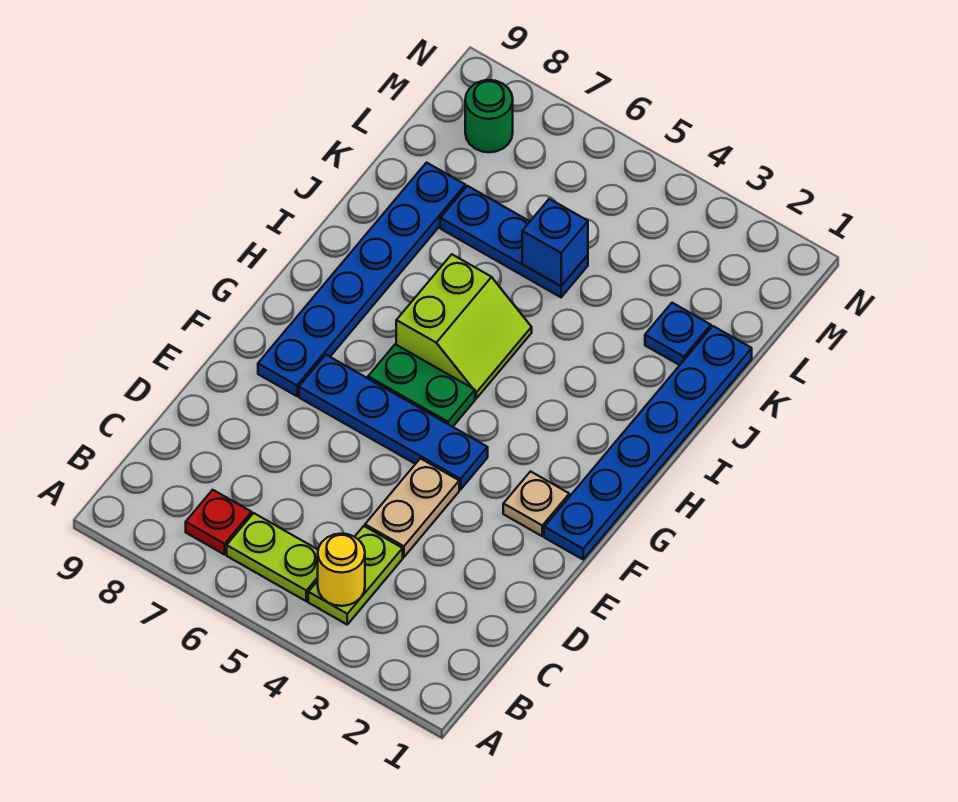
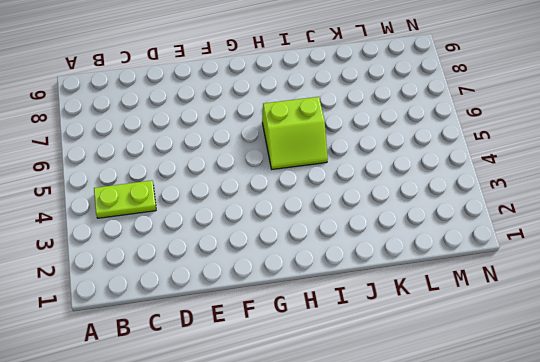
none -> lime 1x2 plate [227,513,318,601]
none -> red 1x1 plate [186,490,252,555]
none -> tan 1x2 plate [365,458,459,557]

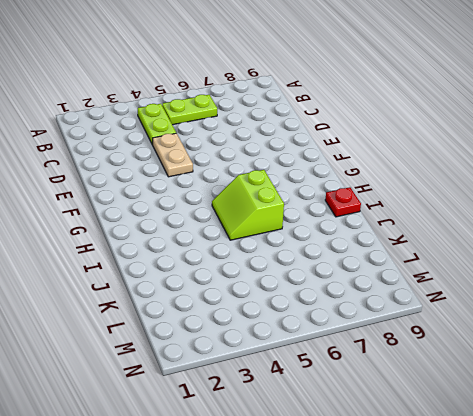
red 1x1 plate [325,187,361,217] -> red 1x1 plate moved to [186,490,252,555]
none -> blue 1x6 plate [544,326,752,559]
none -> tan 1x1 plate [503,471,569,536]
none -> blue 1x4 plate [299,355,488,490]

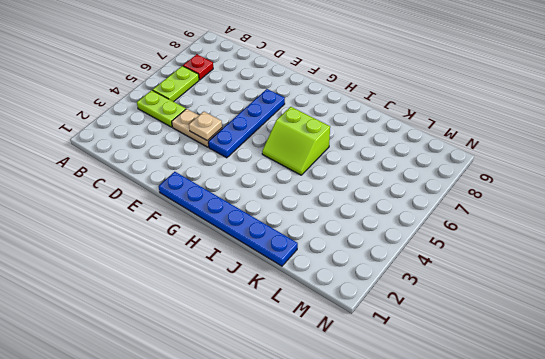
tan 1x1 plate [189,112,222,141] -> tan 1x1 plate moved to [503,471,569,536]
none -> blue 1x6 plate [258,163,465,396]
none -> green 1x2 plate [368,344,475,427]
none -> blue 1x1 plate [645,303,711,365]

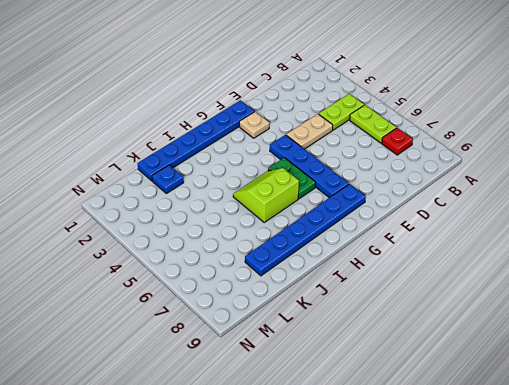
none -> blue 1x3 plate [440,186,588,297]
none -> green 1x1 round brick [465,80,513,152]
none -> yellow 1x1 round brick [318,534,365,606]

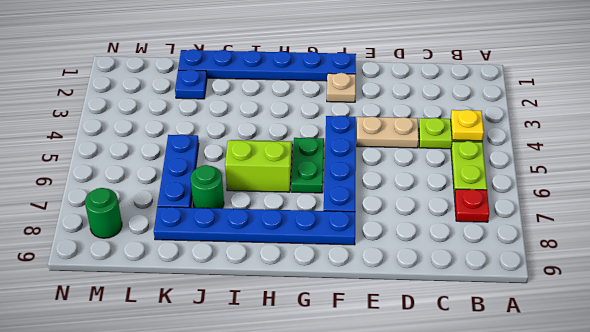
yellow 1x1 plate [451,110,484,141] -> yellow 1x1 round brick [318,534,365,606]
green 1x1 round brick [190,165,224,208] -> none
none -> blue 1x1 brick [522,199,588,286]

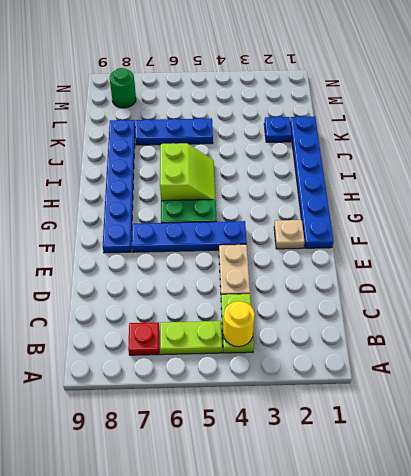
none -> blue 1x1 brick [522,199,588,286]

